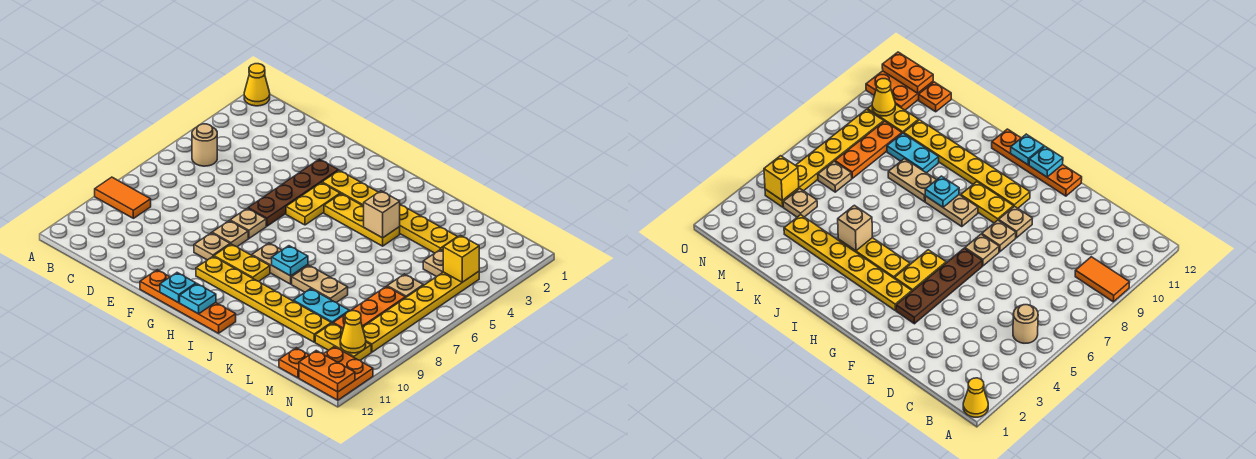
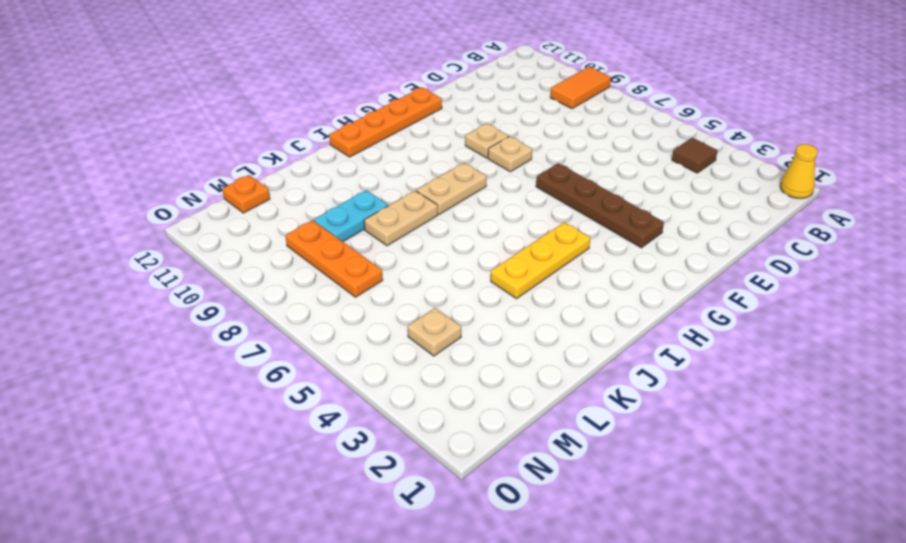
brown 1x1 tile [672,138,718,173] -> none
none -> tan 1x1 round brick [192,124,217,166]
none -> tan 1x1 plate [230,208,266,238]
none -> yellow 1x6 plate [322,170,457,253]
none -> yellow 1x2 plate [286,183,340,225]

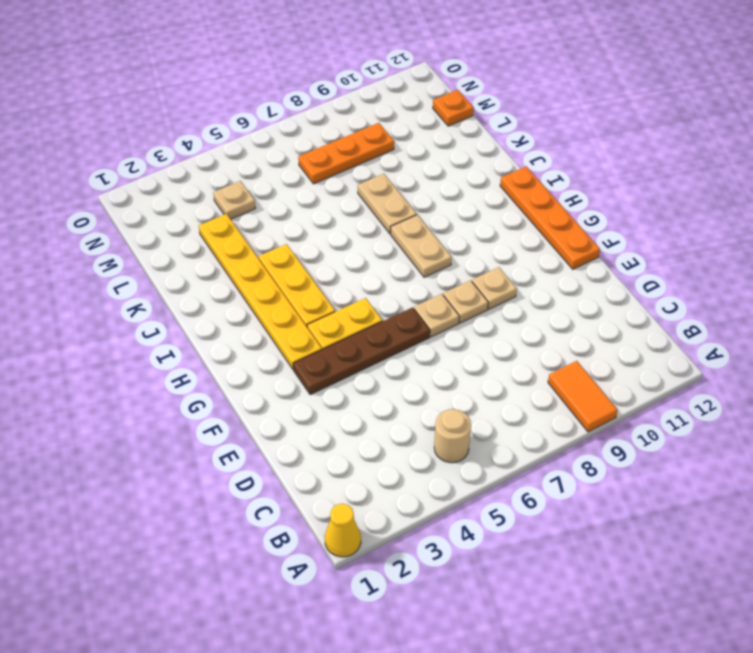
none -> yellow 1x2 plate [214,244,270,281]
none -> yellow 1x6 plate [196,256,331,342]
none -> cyan 1x2 plate [293,289,349,324]
none -> tan 1x1 plate [387,274,423,298]

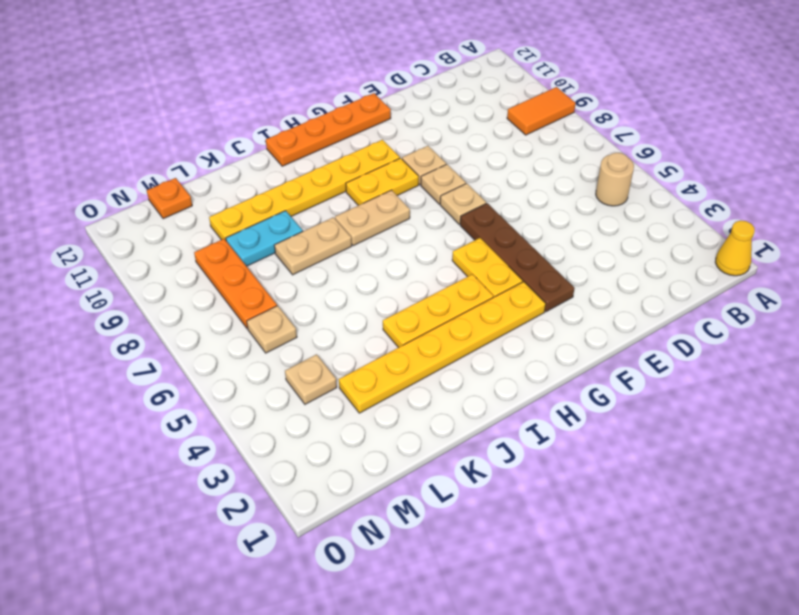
none -> yellow 1x2 plate [315,323,371,360]
none -> yellow 1x6 plate [362,272,479,352]
none -> orange 2x2 plate [299,347,373,400]
none -> cyan 1x1 plate [160,273,196,303]

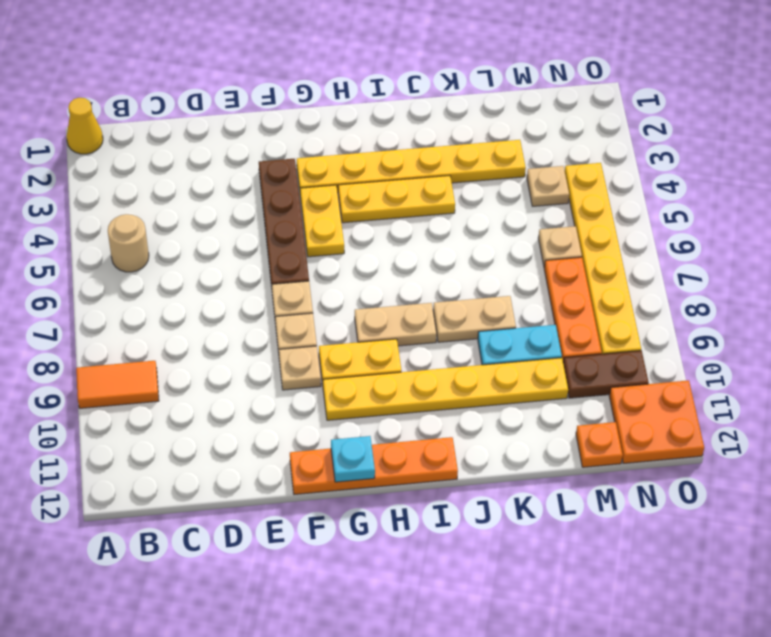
brown 1x2 plate [563,351,649,398] -> yellow 1x2 plate [315,323,371,360]
none -> cyan 1x1 plate [180,284,216,314]
none -> cyan 1x1 plate [272,246,308,276]
none -> tan 1x1 brick [364,191,400,238]
none -> yellow 1x1 brick [443,235,479,282]

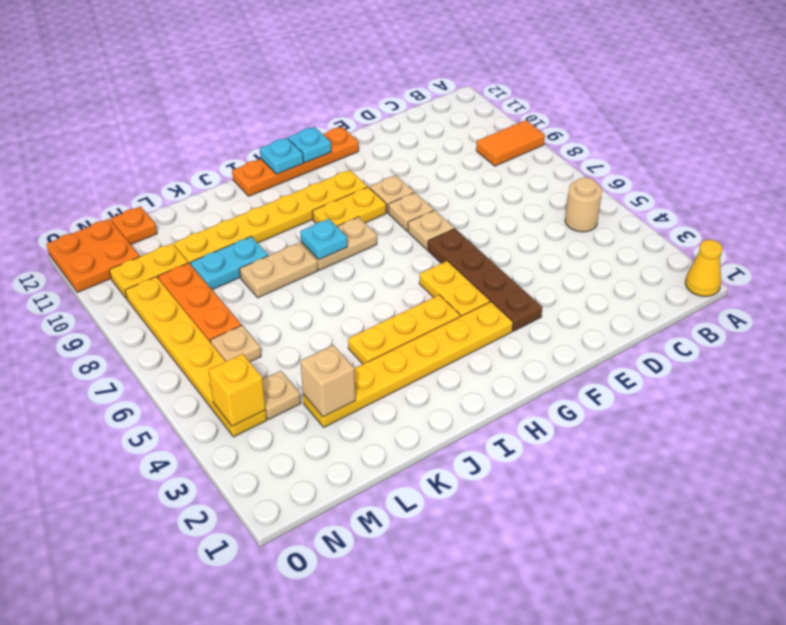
tan 1x1 brick [301,345,355,417] -> tan 1x1 brick moved to [364,191,400,238]
none -> yellow 1x1 cone [340,311,366,353]
none -> orange 1x2 plate [299,351,355,392]

